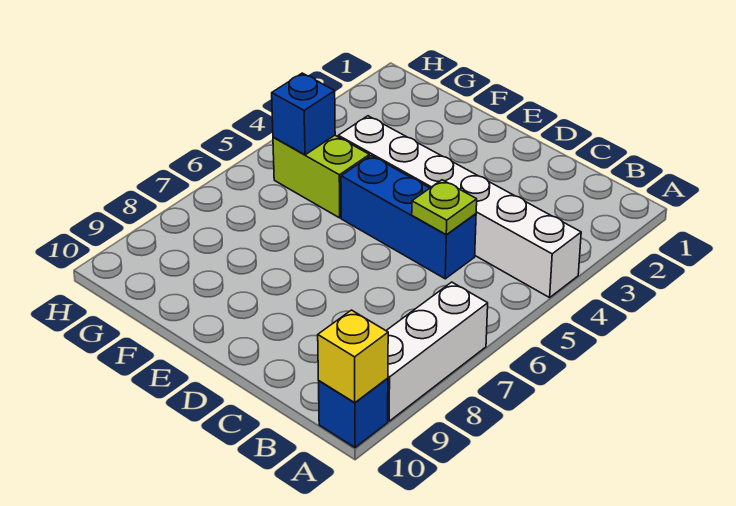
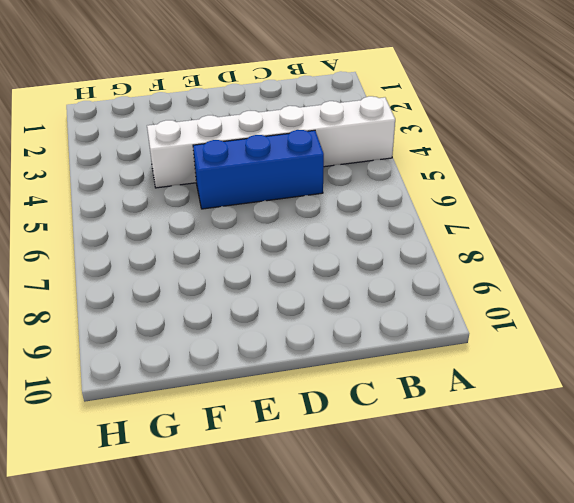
none -> white 1x3 brick [386,282,488,421]
none -> blue 1x1 brick [319,378,388,447]

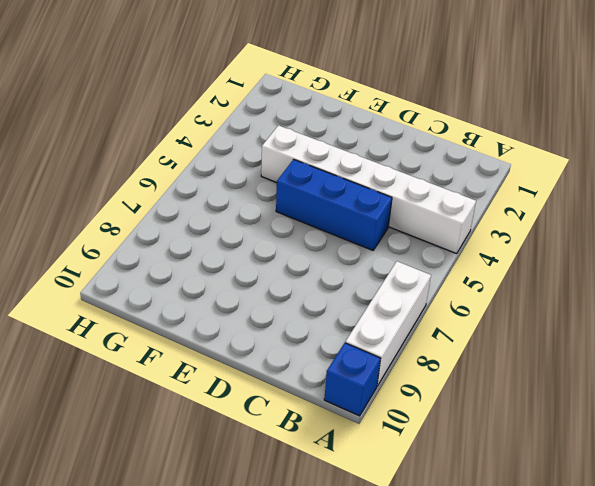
none -> lime 1x2 brick [273,135,369,218]
none -> yellow 1x1 brick [318,310,388,403]

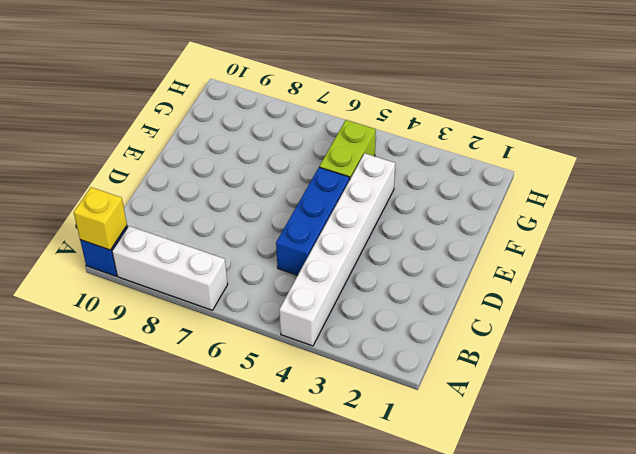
none -> lime 1x1 plate [412,180,477,235]
none -> blue 1x1 brick [272,73,335,155]

